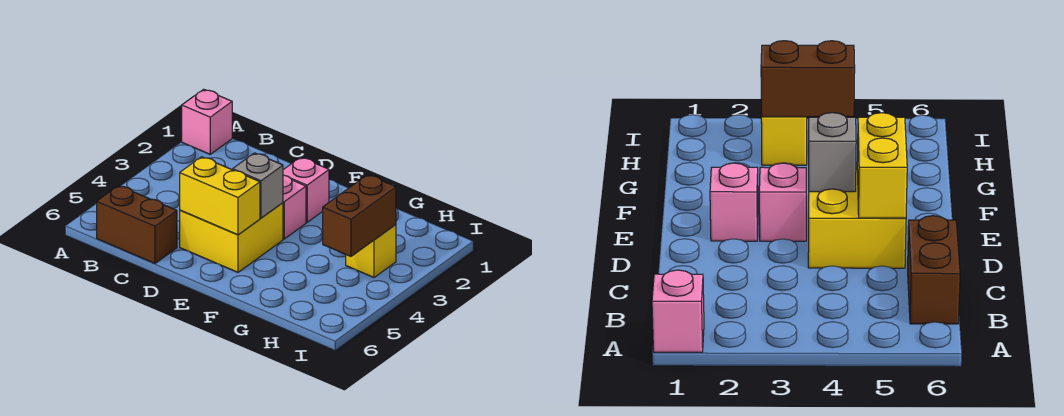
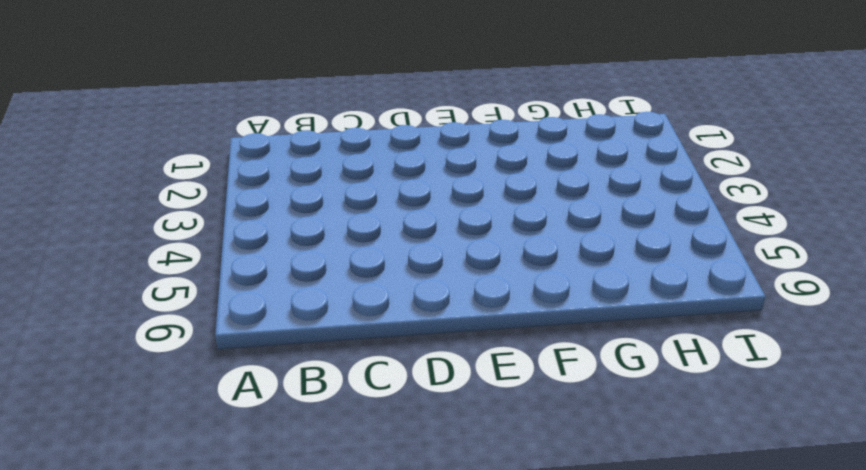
none -> pink 1x1 brick [182,89,232,154]
none -> brown 1x2 brick [97,186,177,263]

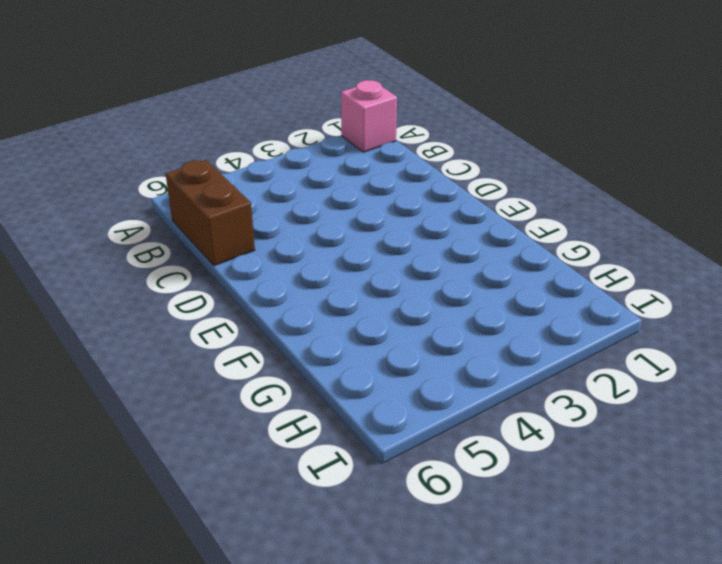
none -> yellow 2x2 brick [180,203,283,272]
none -> pink 1x1 brick [283,157,329,222]

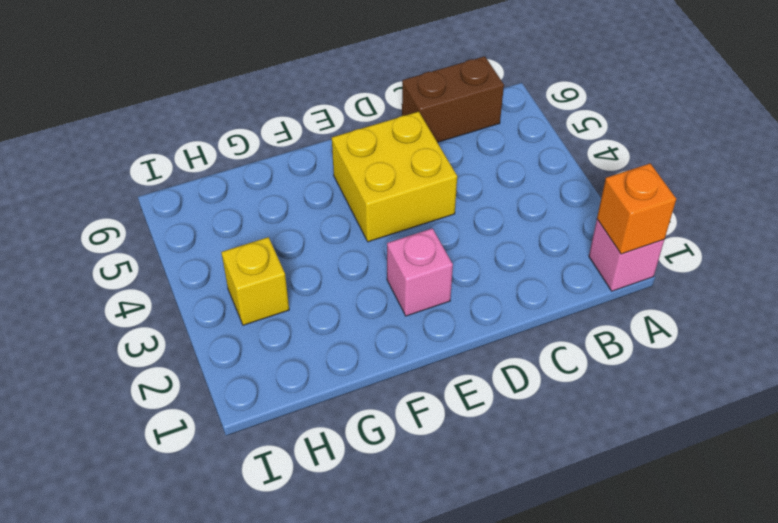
orange 1x1 brick [597,164,676,254] -> none
none -> pink 1x1 brick [283,175,306,239]
none -> yellow 1x2 brick [180,157,260,235]

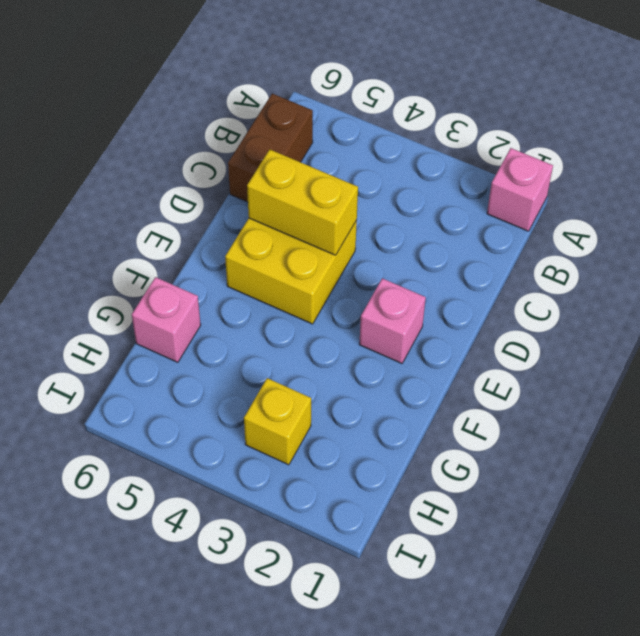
yellow 1x2 brick [247,149,358,255] -> yellow 1x2 brick turned to [180,157,260,235]
pink 1x1 brick [132,277,201,362] -> pink 1x1 brick moved to [283,175,306,239]
none -> grey 1x1 brick [233,153,283,218]
none -> brown 1x2 brick [323,175,396,256]

